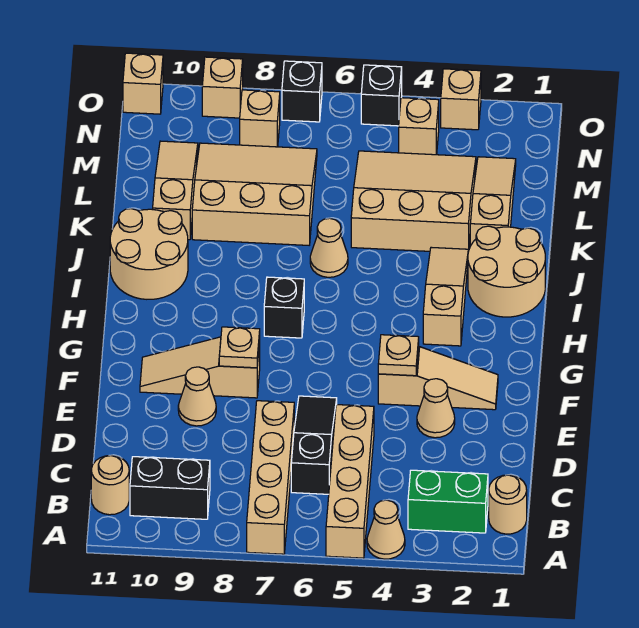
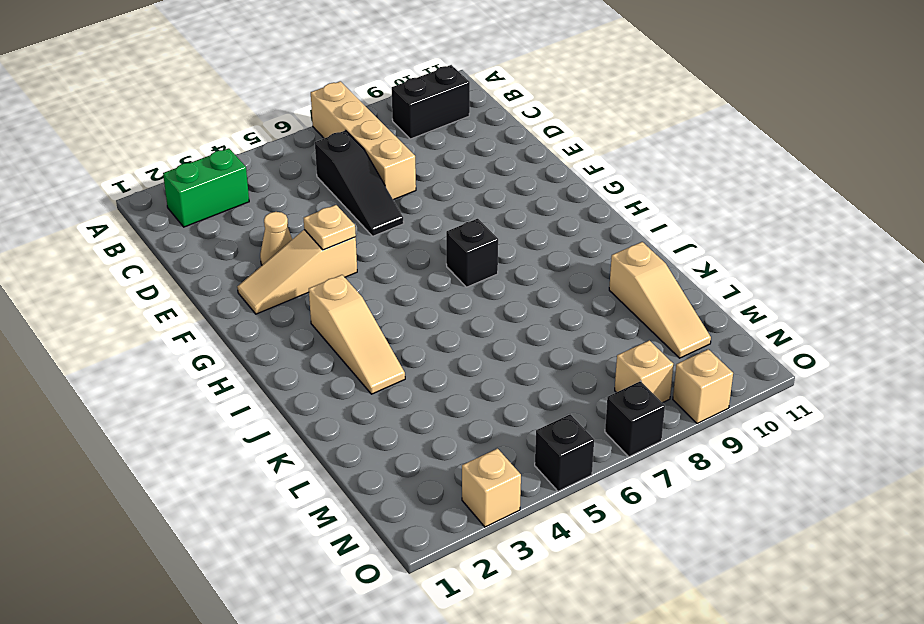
none -> tan 1x1 cone [367,500,405,559]
none -> tan 1x4 brick [326,405,374,558]
none -> tan 1x1 round brick [489,475,527,534]
none -> tan 1x1 round brick [91,456,129,515]

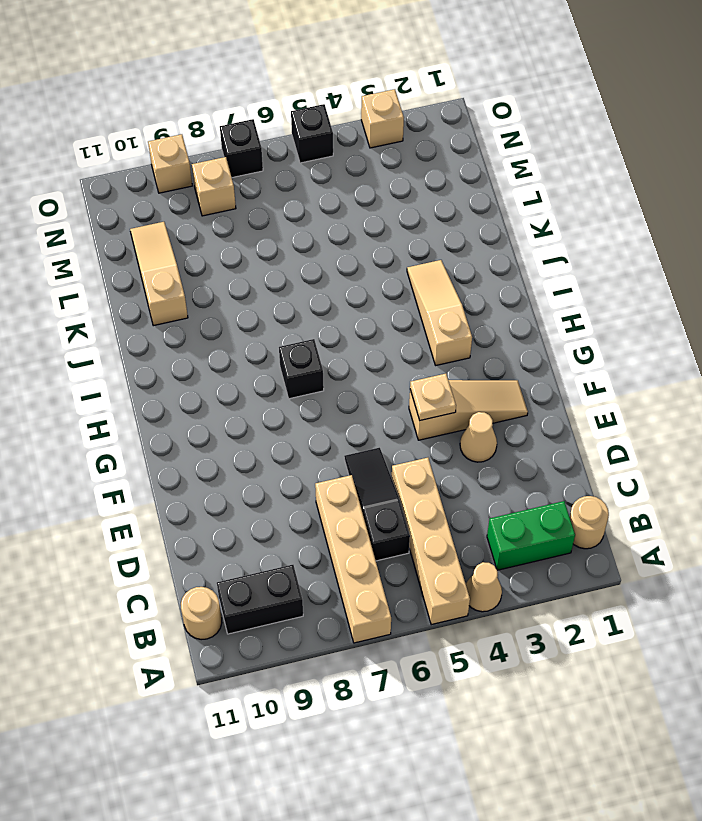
none -> tan 1x1 cone [178,367,216,426]
none -> tan 1x3 slope [140,337,260,398]
none -> tan 2x2 round brick [468,226,545,317]
none -> tan 2x2 round brick [110,209,188,299]

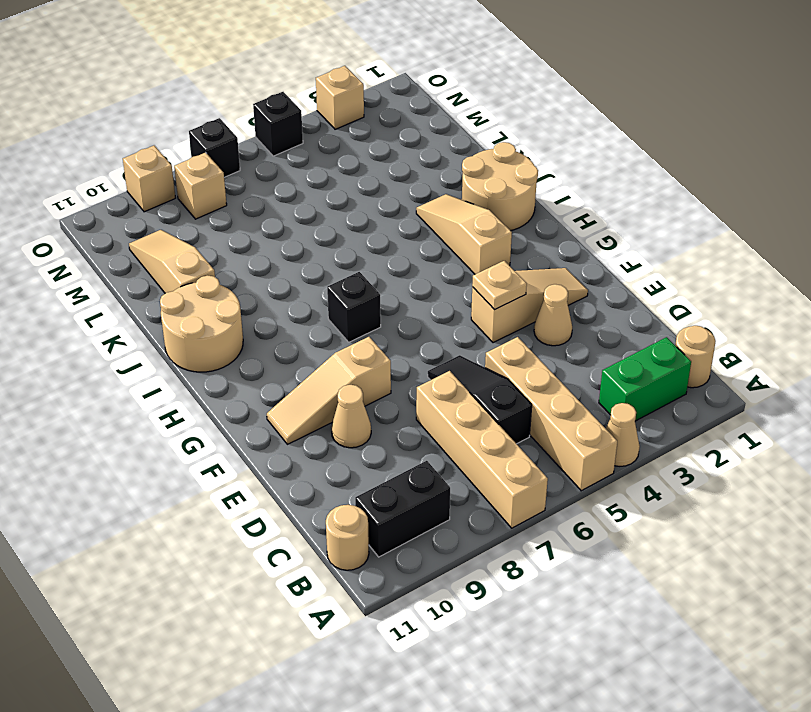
none -> tan 1x1 cone [310,218,348,277]
none -> tan 1x3 slope [470,157,516,246]
none -> tan 3x3 slope [351,151,476,252]
none -> tan 3x3 slope [192,143,317,245]

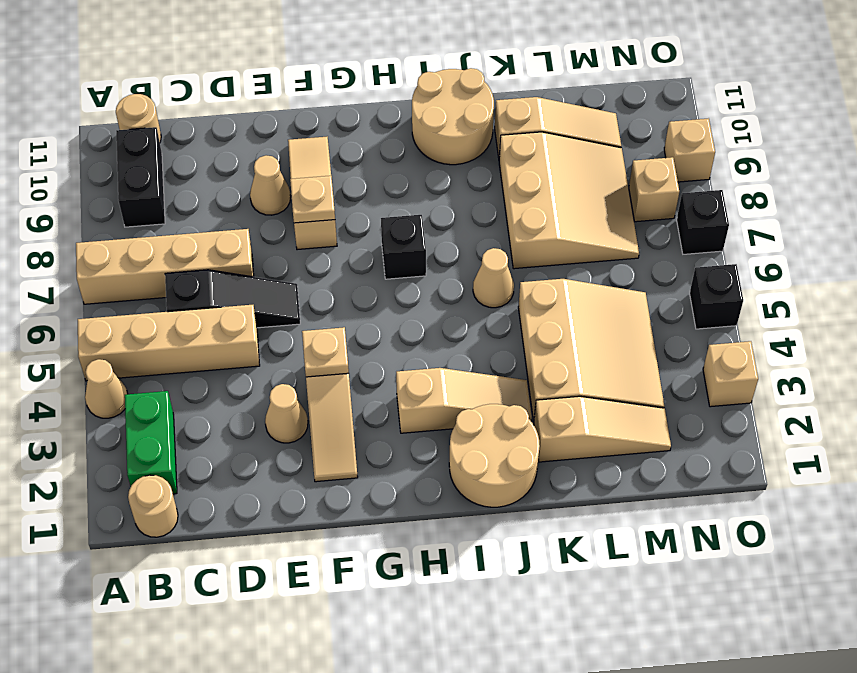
none -> tan 1x1 brick [399,98,439,155]
none -> tan 1x1 brick [123,53,163,114]

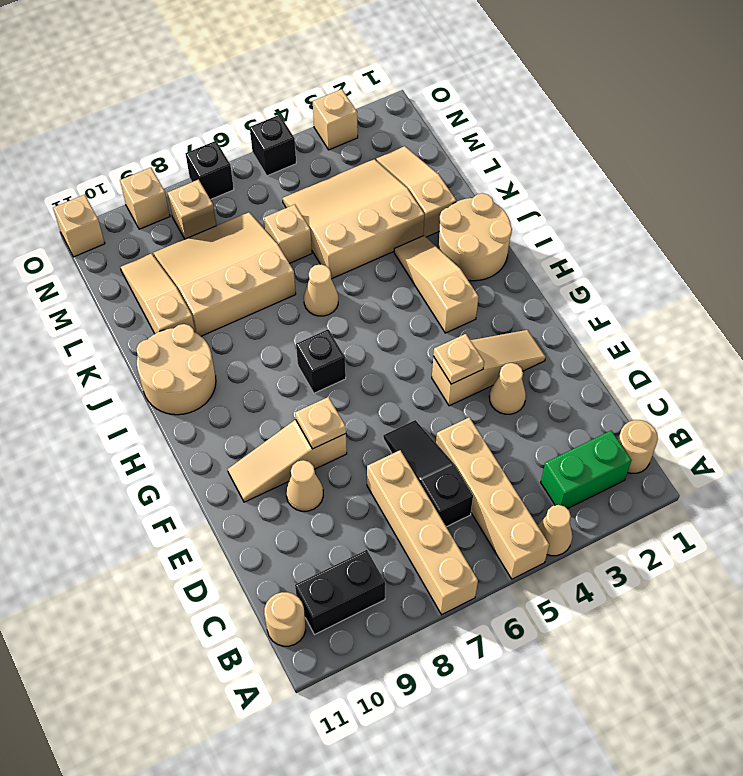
tan 1x1 brick [264,204,312,263] -> tan 1x1 brick moved to [399,98,439,155]

